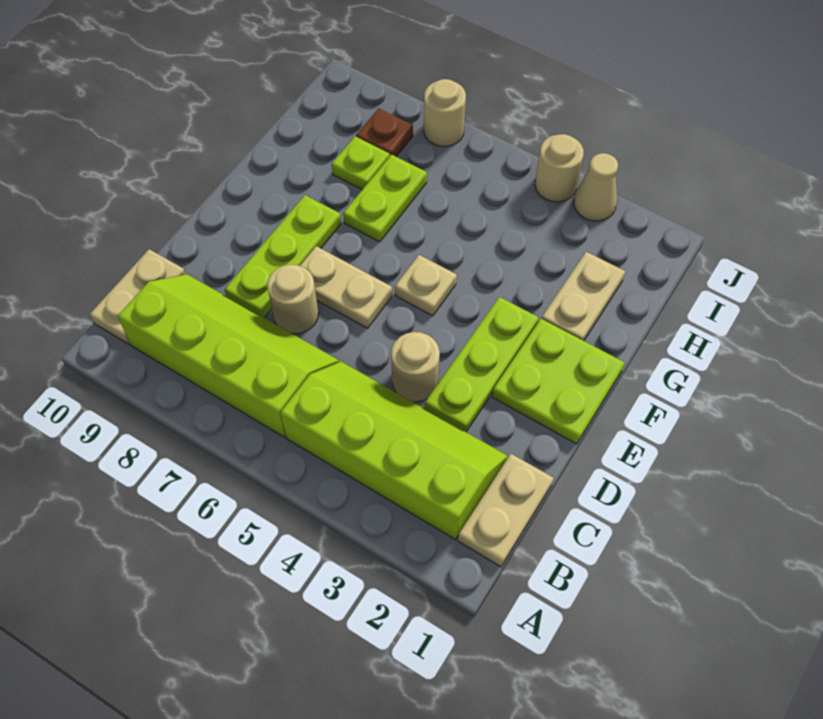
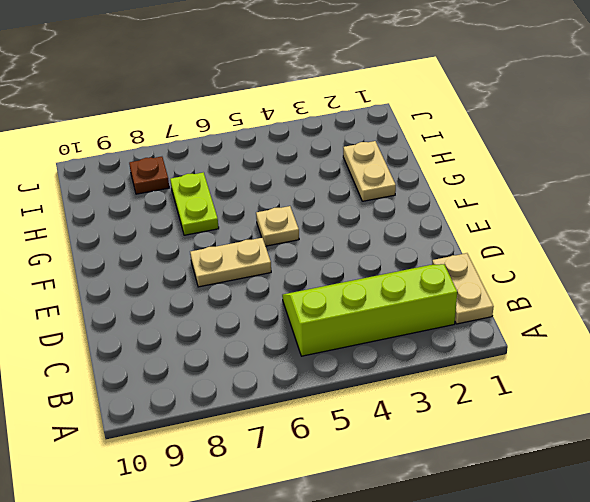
none -> lime 2x4 slope [118,274,339,437]
none -> tan 1x2 plate [90,249,185,344]
none -> lime 1x3 plate [425,297,539,432]

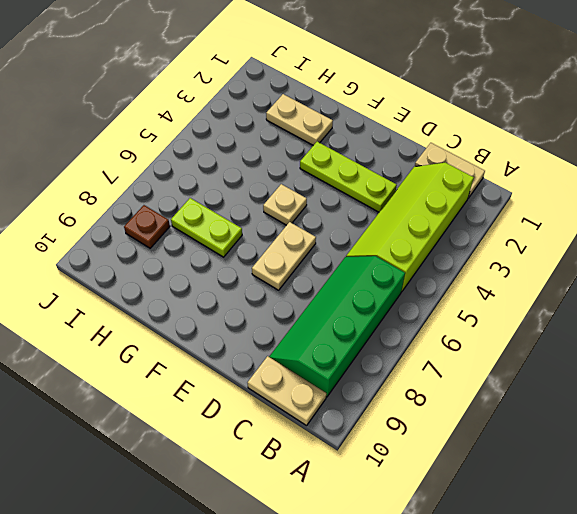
green 2x4 slope [269,256,405,397] -> lime 2x4 slope [118,274,339,437]
none -> tan 1x1 round brick [391,332,440,402]
none -> tan 1x1 round brick [267,265,319,334]
none -> lime 1x3 plate [225,195,341,318]

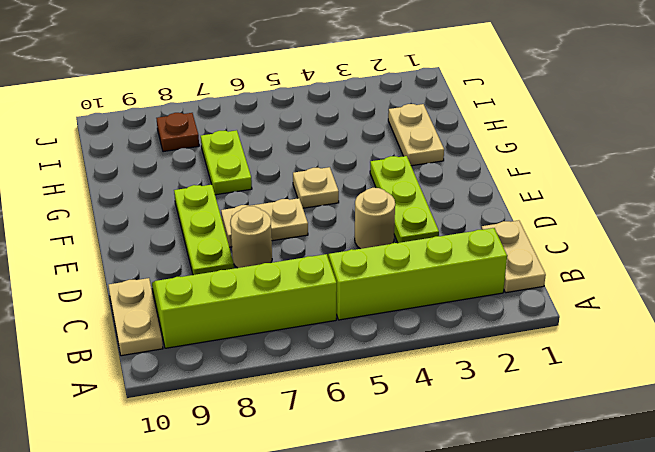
none -> lime 2x2 plate [492,319,625,444]
none -> lime 1x1 plate [332,136,390,190]
none -> tan 1x1 cone [574,153,618,221]

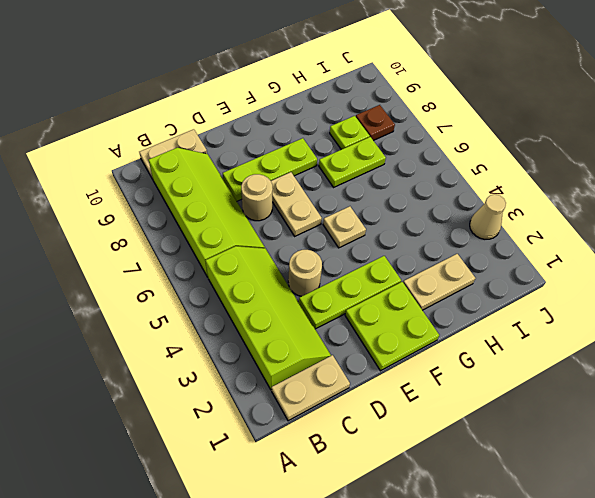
none -> tan 1x1 round brick [535,134,584,202]
none -> tan 1x1 round brick [424,79,466,147]

